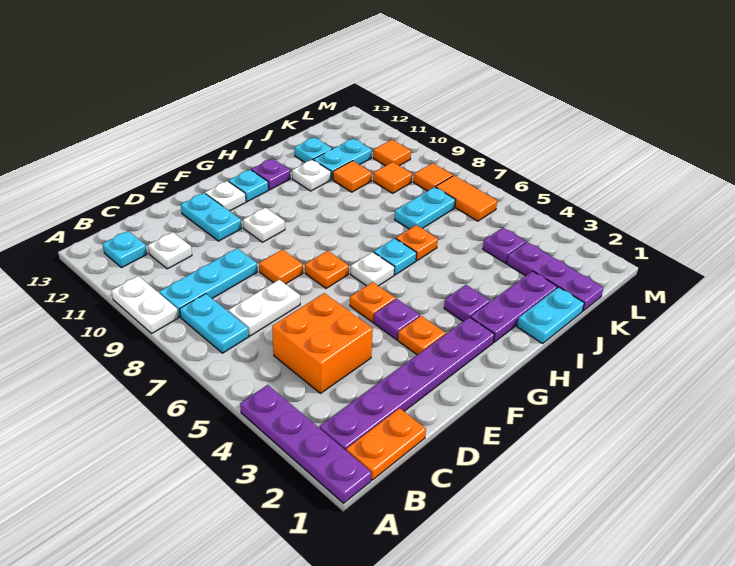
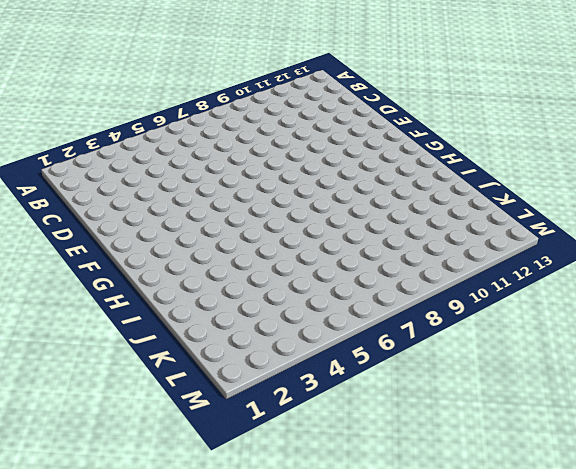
none -> purple 1x4 plate [240,385,372,503]
none -> white 1x2 plate [111,276,179,333]
none -> orange 1x2 plate [346,408,426,480]
none -> purple 1x6 plate [320,317,495,450]

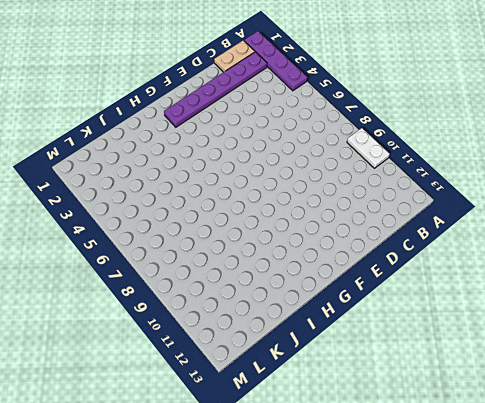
tan 1x2 plate [214,40,255,72] -> orange 1x2 plate [346,408,426,480]
none -> cyan 1x2 plate [180,294,249,353]
none -> cyan 1x3 plate [159,248,257,317]
none -> cyan 1x1 plate [103,231,147,267]
none -> orange 2x2 brick [272,293,373,393]

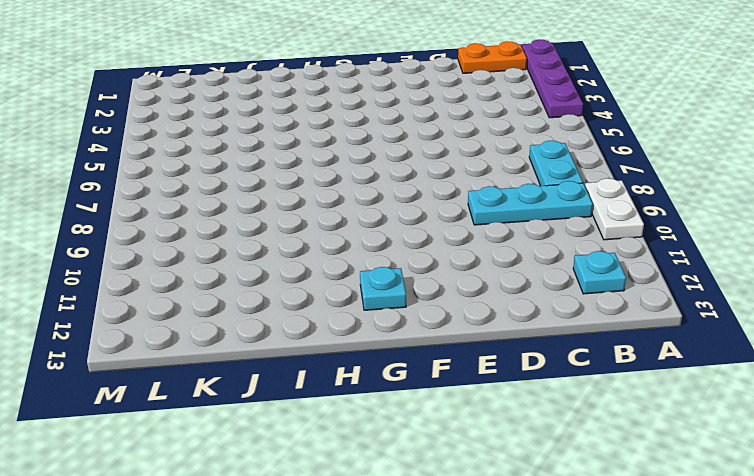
none -> purple 1x6 plate [320,317,495,450]
none -> orange 2x2 brick [272,293,373,393]
none -> white 1x2 plate [228,280,300,336]
none -> white 1x1 plate [148,232,192,269]

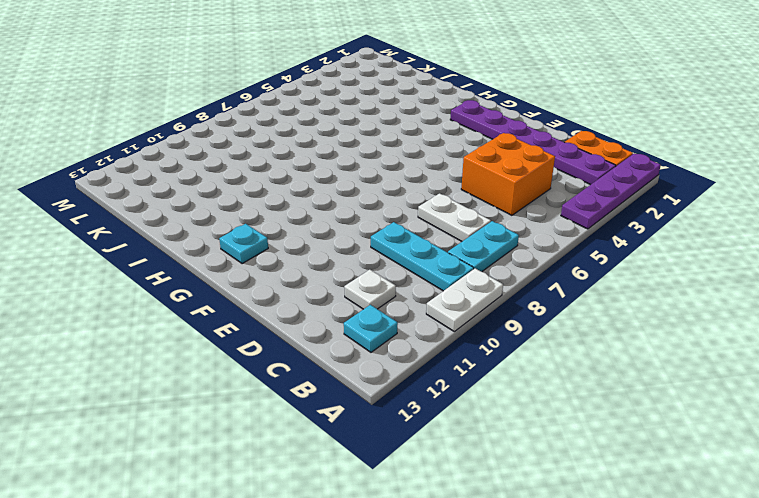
none -> orange 1x1 tile [259,250,303,284]
none -> cyan 1x2 plate [181,193,242,241]
none -> orange 1x1 plate [398,316,445,355]
none -> purple 1x1 plate [374,299,420,340]

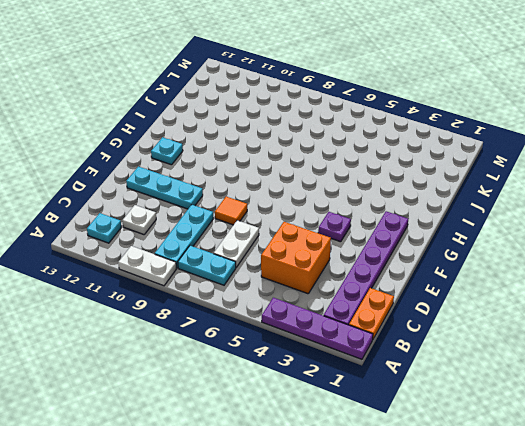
cyan 1x3 plate [126,167,203,209] -> cyan 1x2 plate [181,193,242,241]
none -> orange 1x1 plate [398,316,445,355]
none -> orange 1x1 plate [350,282,395,322]
none -> orange 1x1 plate [305,251,349,288]
none -> white 1x1 plate [243,208,285,242]

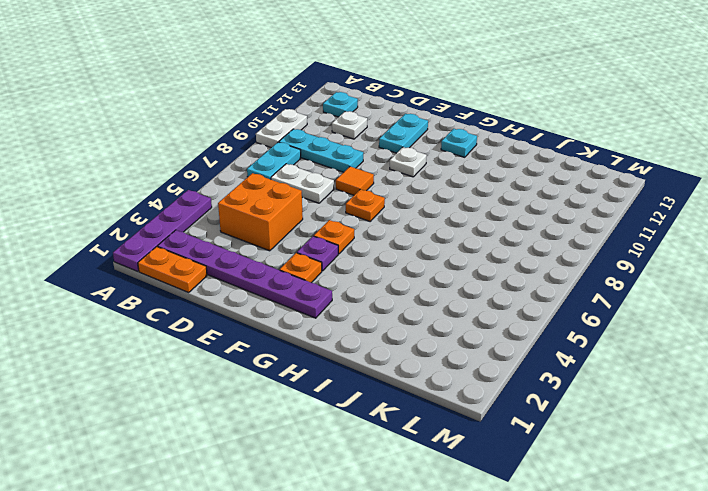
none -> white 1x1 plate [205,181,246,211]
none -> white 1x1 plate [351,252,394,286]
none -> purple 1x3 plate [470,271,557,342]
none -> purple 1x1 plate [444,285,490,321]

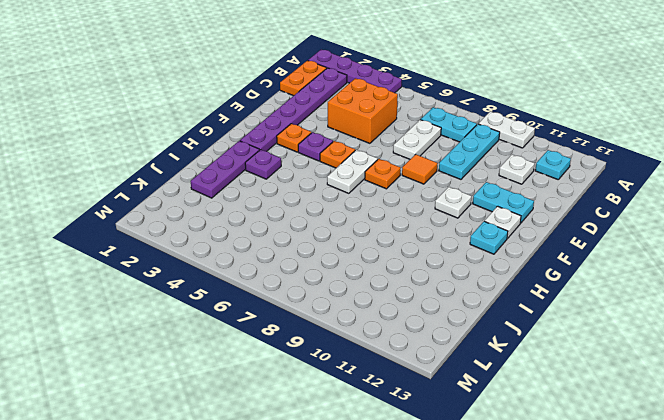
white 1x2 plate [327,150,378,193] -> white 1x1 plate [351,252,394,286]
none -> cyan 1x1 plate [374,238,417,275]
none -> purple 1x1 plate [251,158,290,190]
none -> cyan 1x2 plate [517,287,584,343]
none -> orange 1x1 plate [396,225,438,261]

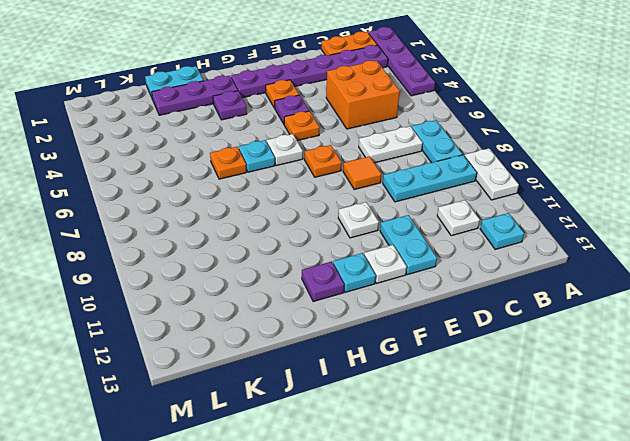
none -> white 1x1 plate [292,159,331,191]
none -> cyan 1x2 plate [395,187,455,229]
none -> orange 1x1 tile [333,161,372,192]
none -> cyan 1x2 plate [313,139,372,179]

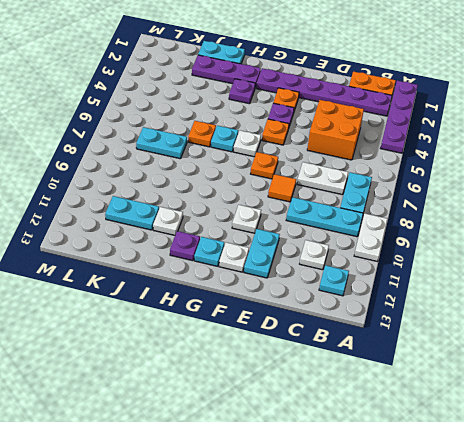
none -> orange 1x1 tile [333,161,372,192]
none -> cyan 1x1 plate [295,137,332,162]
none -> purple 1x3 plate [507,242,604,311]
none -> purple 1x1 plate [483,228,526,263]

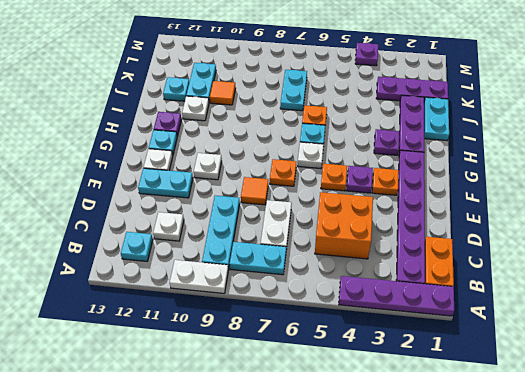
purple 1x1 plate [355,43,378,66] -> purple 1x1 plate moved to [483,228,526,263]
none -> orange 1x1 tile [373,162,412,193]
none -> orange 1x2 tile [436,176,497,221]
none -> orange 1x1 tile [414,163,453,191]
none -> orange 1x1 tile [373,140,411,166]

